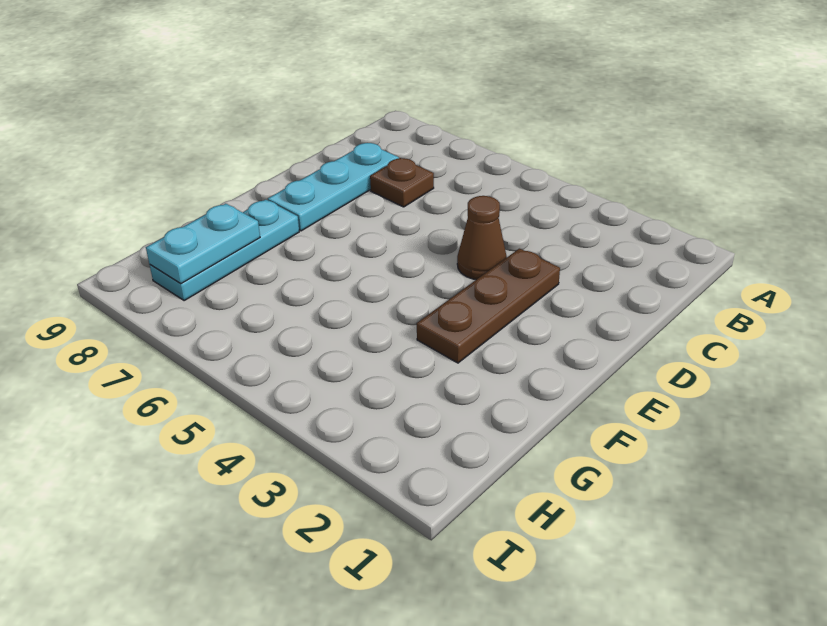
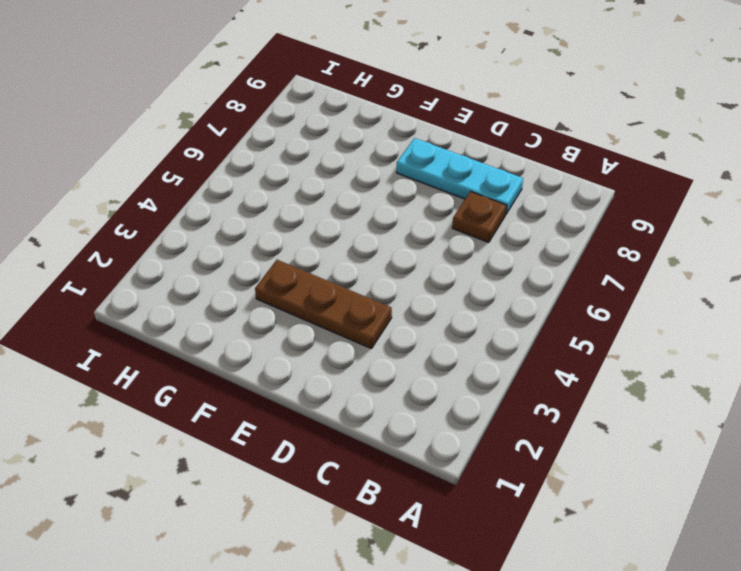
none -> brown 1x1 cone [457,196,507,280]
none -> cyan 1x3 plate [150,200,299,301]

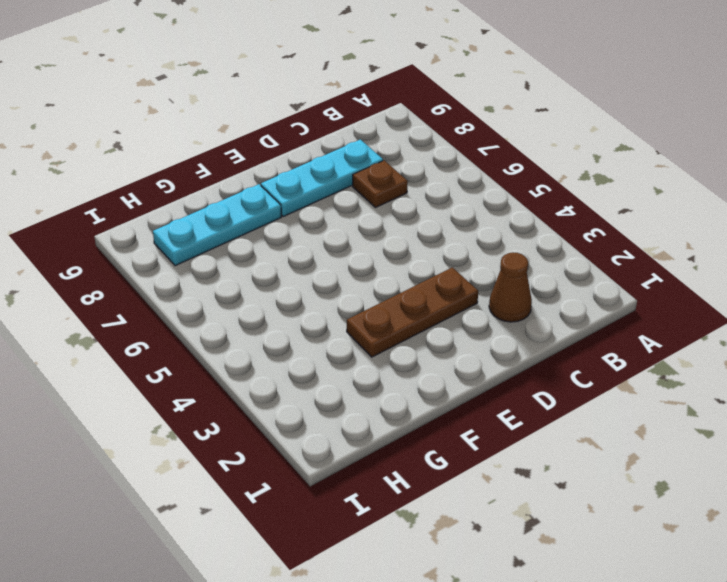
brown 1x1 cone [489,252,532,322] -> brown 1x1 cone moved to [457,196,507,280]
none -> cyan 1x2 plate [146,204,260,284]

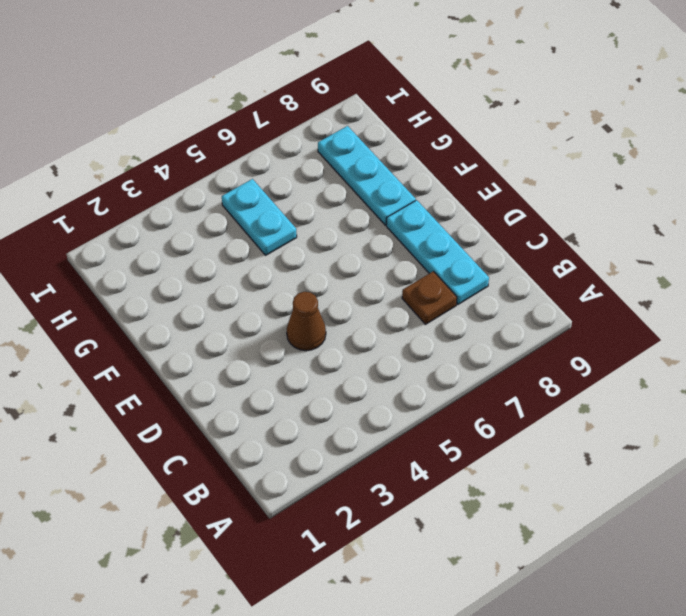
cyan 1x2 plate [222,179,297,255] -> cyan 1x2 plate moved to [146,204,260,284]
none -> brown 1x3 plate [417,249,560,363]

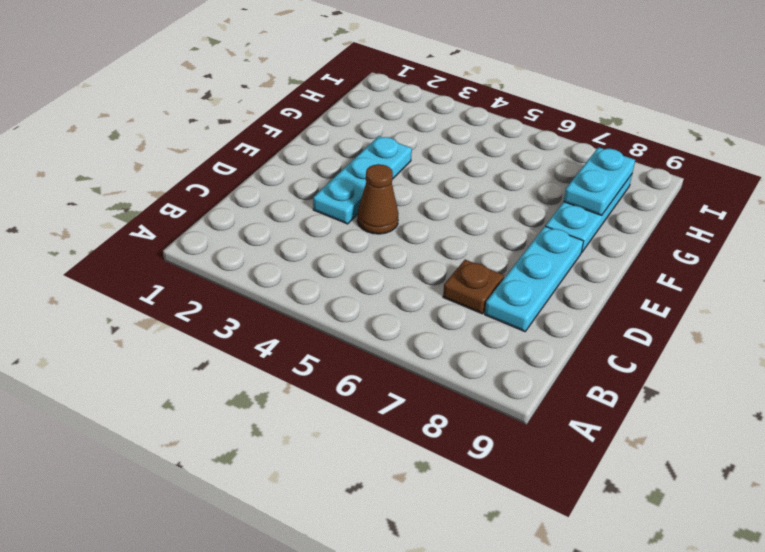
cyan 1x3 plate [313,136,412,224] -> brown 1x3 plate [417,249,560,363]

